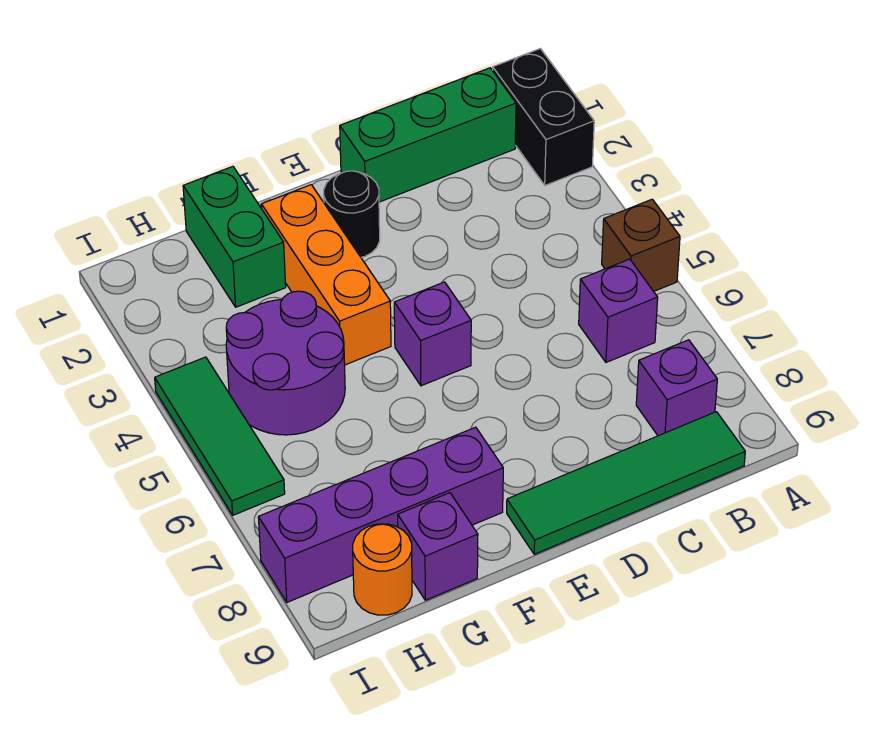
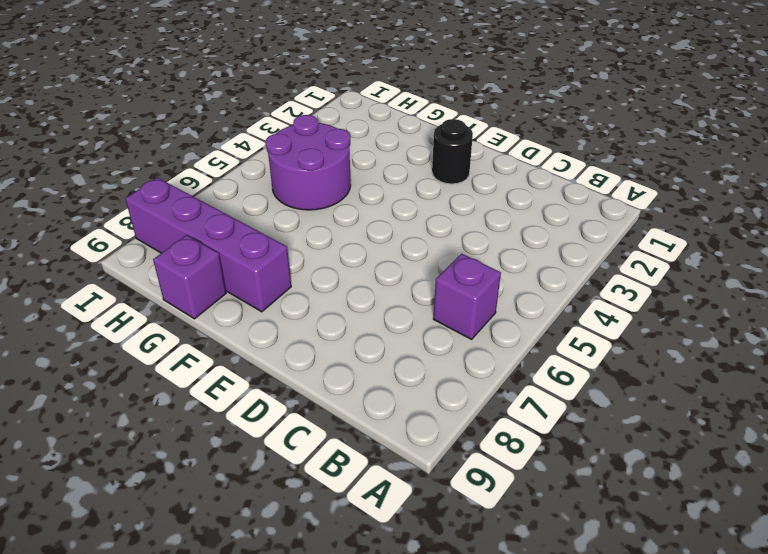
none -> black 1x2 brick [493,49,594,185]
none -> brown 1x1 brick [602,199,680,291]
none -> green 1x3 brick [340,68,516,202]

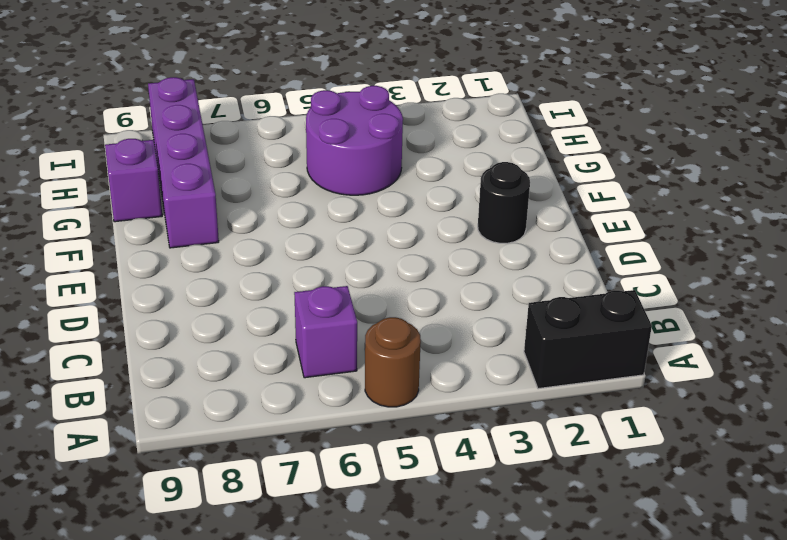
brown 1x1 round brick [365,317,421,407] -> brown 1x1 brick [602,199,680,291]
none -> green 1x3 brick [340,68,516,202]
none -> purple 1x1 brick [636,340,717,436]
none -> green 1x4 tile [507,412,745,554]

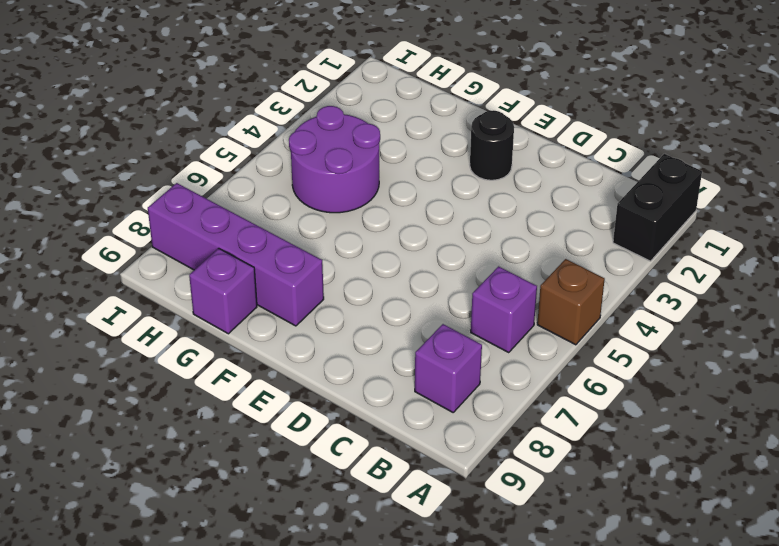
none -> green 1x3 brick [340,68,516,202]
none -> green 1x4 tile [507,412,745,554]
none -> purple 1x1 brick [394,282,471,386]

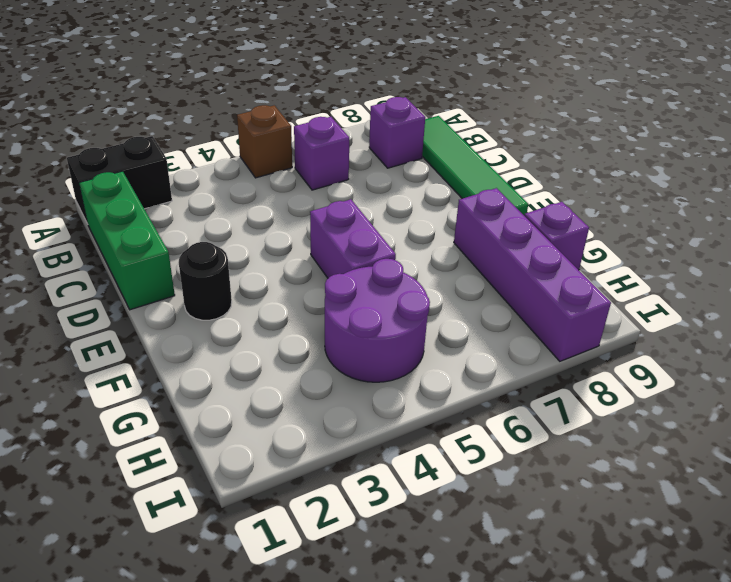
purple 1x2 brick [310,199,396,278] -> purple 1x1 brick [394,282,471,386]
none -> orange 1x3 brick [261,185,391,365]
none -> green 1x2 brick [183,166,286,307]
none -> orange 1x1 round brick [353,524,412,615]

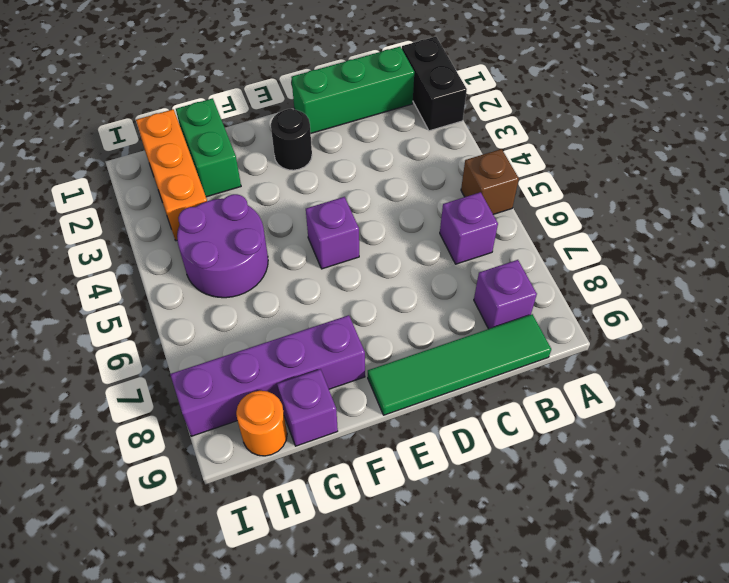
orange 1x3 brick [136,109,207,241] -> orange 1x3 brick moved to [261,185,391,365]
none -> green 1x3 tile [155,357,285,515]

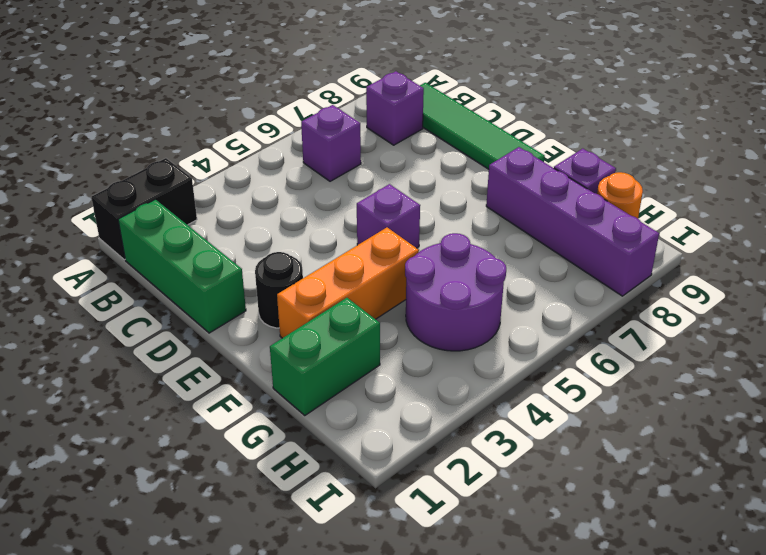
none -> brown 1x1 brick [602,199,680,291]
none -> green 1x3 tile [155,357,285,515]

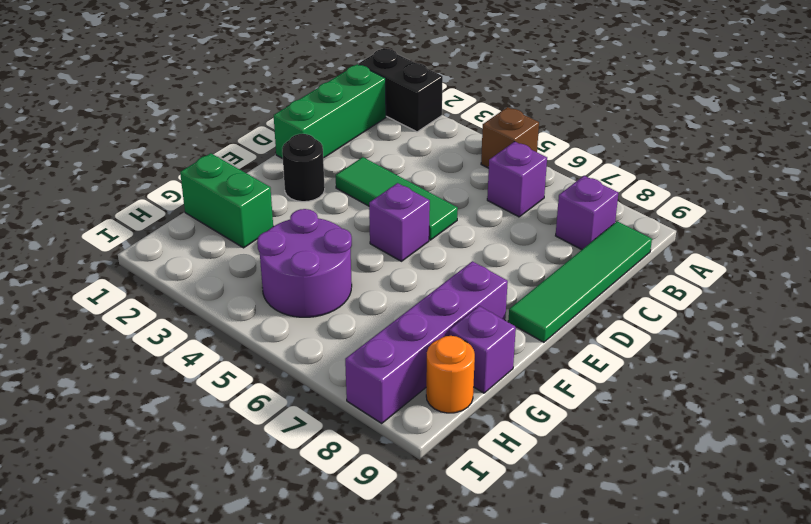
green 1x3 tile [336,157,458,240] -> green 1x3 tile moved to [155,357,285,515]
none -> orange 1x3 brick [261,185,391,365]

